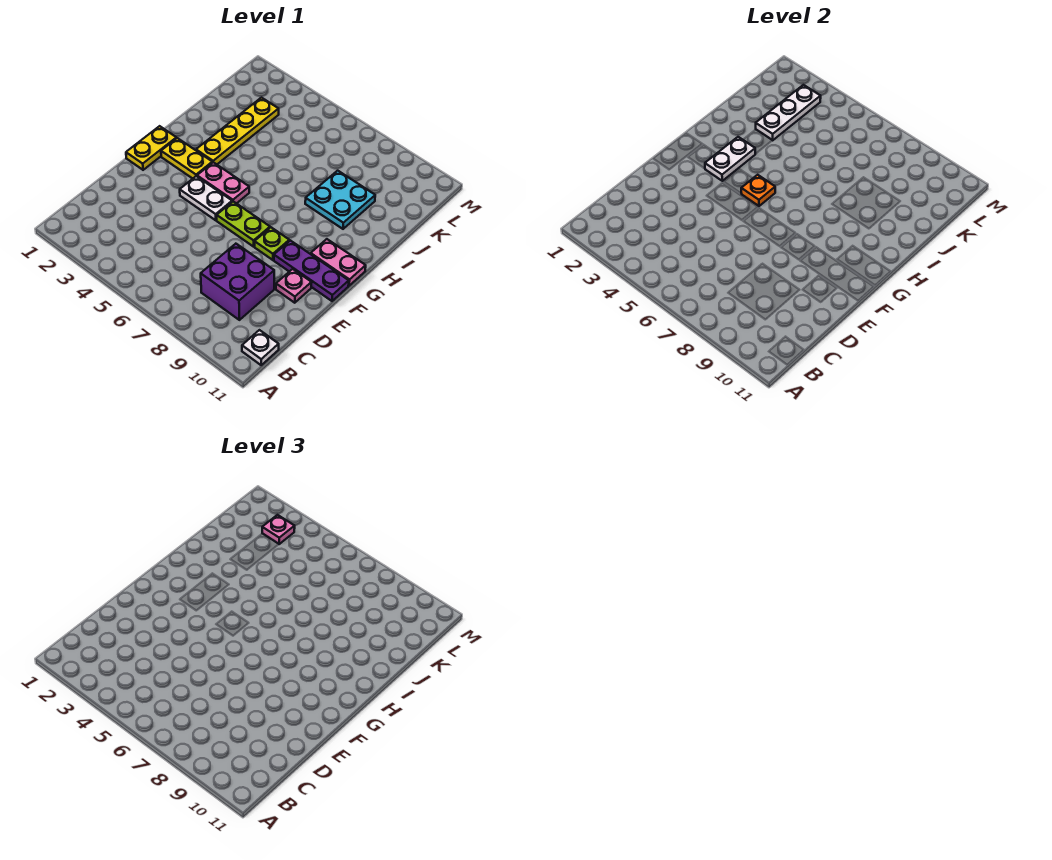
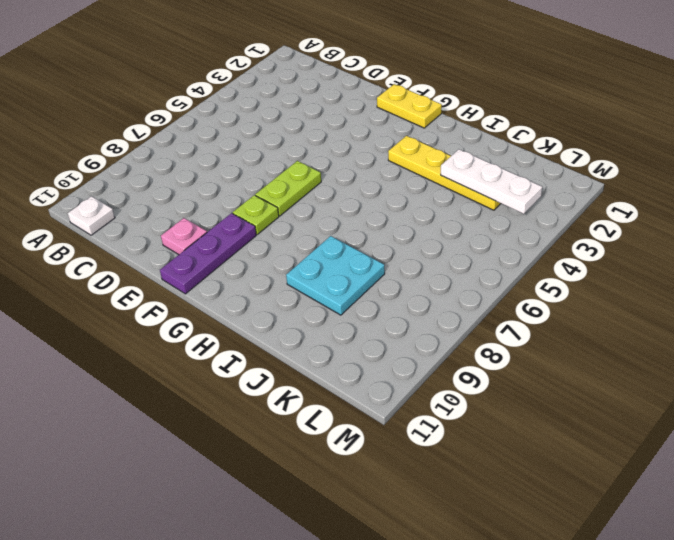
none -> purple 2x2 brick [201,244,274,320]
none -> white 1x2 plate [180,176,232,220]
none -> yellow 1x2 plate [161,138,212,179]

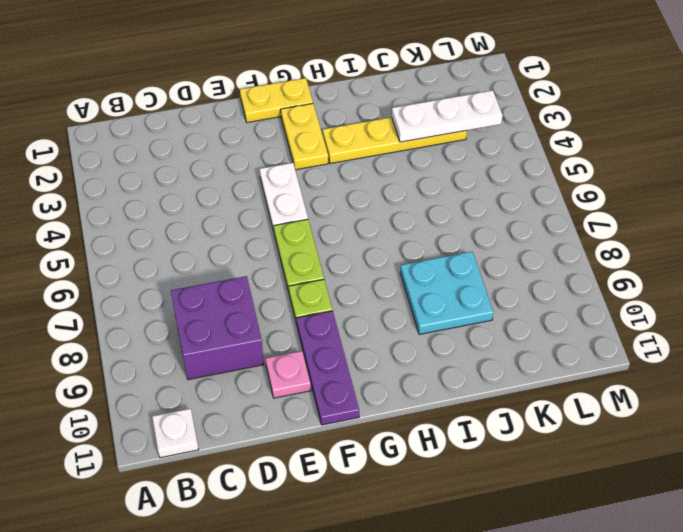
none -> pink 1x2 plate [197,162,249,204]
none -> pink 1x2 plate [311,239,366,286]
none -> white 1x2 plate [705,137,755,181]

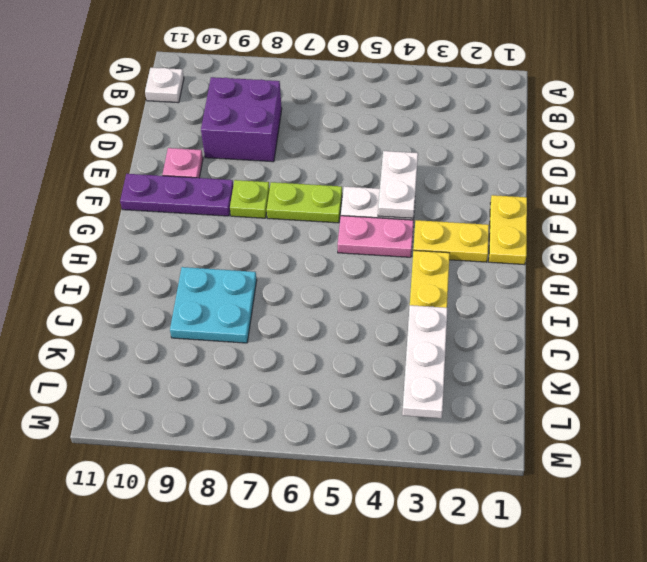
white 1x2 plate [378,151,418,218] -> white 1x2 plate moved to [705,137,755,181]
none -> pink 1x2 plate [311,239,366,286]
none -> orange 1x1 plate [741,175,775,206]
none -> pink 1x1 plate [262,515,295,544]

